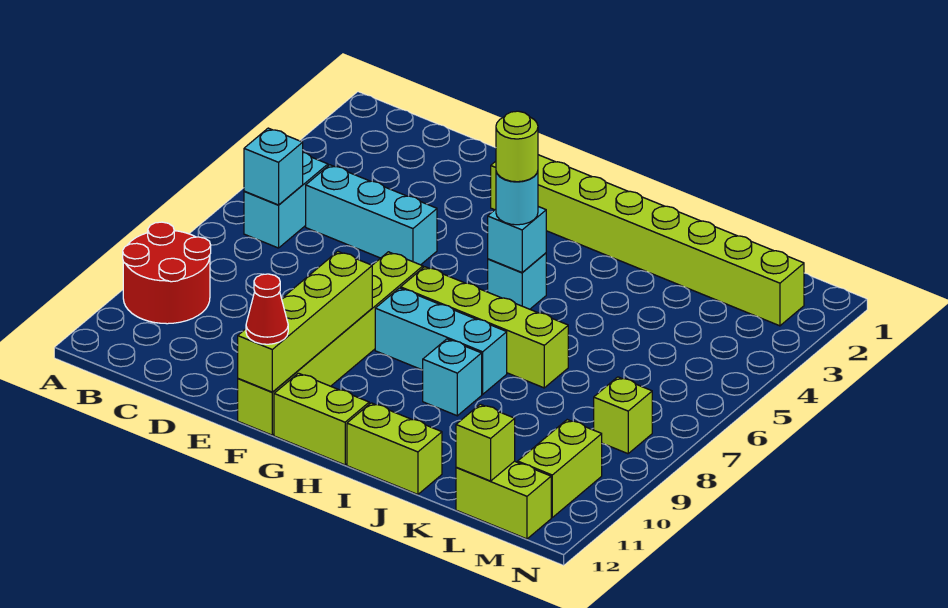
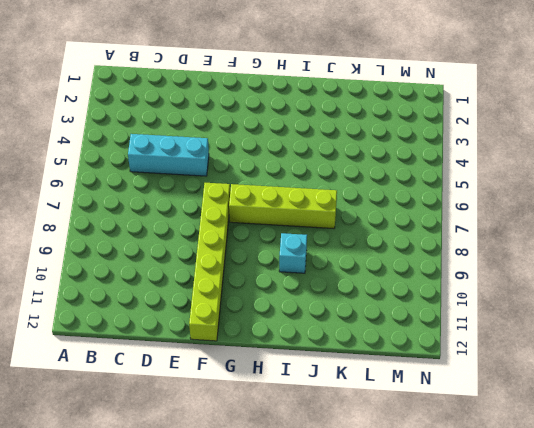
none -> red 2x2 round brick [123,222,211,324]
none -> cyan 1x2 brick [244,152,328,248]
none -> lime 1x8 brick [491,155,804,326]

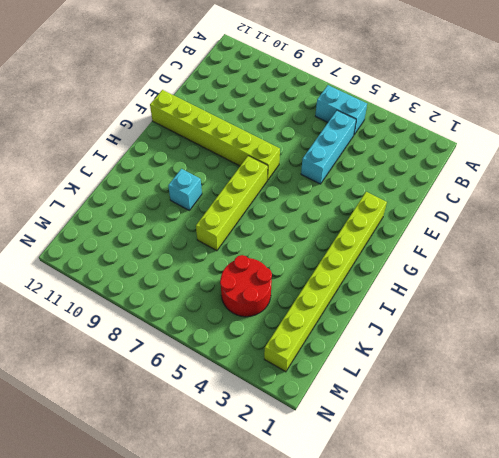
red 2x2 round brick [220,255,272,317] -> red 2x2 round brick moved to [123,222,211,324]
none -> cyan 1x3 brick [375,288,507,394]
none -> lime 1x2 brick [274,373,369,465]
none -> cyan 1x1 brick [488,253,546,309]

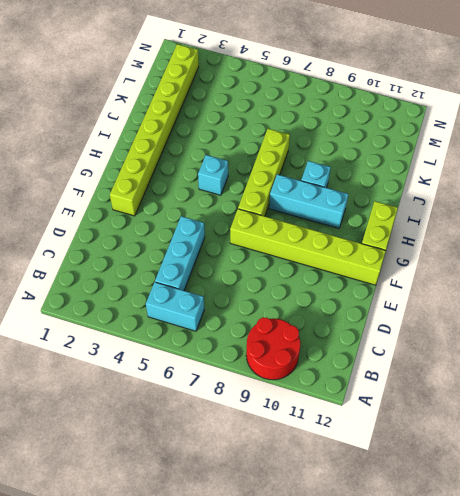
cyan 1x3 brick [269,174,348,228] -> cyan 1x3 brick turned to [375,288,507,394]
none -> lime 1x2 brick [347,403,442,495]
none -> lime 1x2 brick [456,461,551,539]
none -> lime 1x1 brick [594,377,652,454]

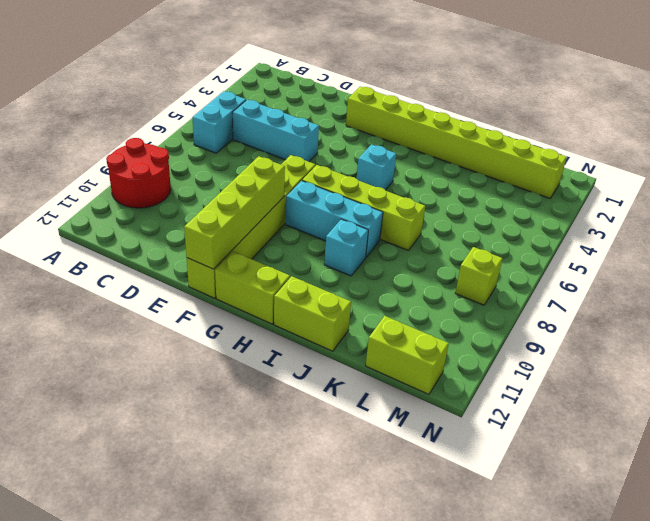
none -> lime 1x2 brick [518,420,602,517]
none -> cyan 1x1 brick [244,128,303,205]
none -> cyan 1x1 brick [488,207,546,272]

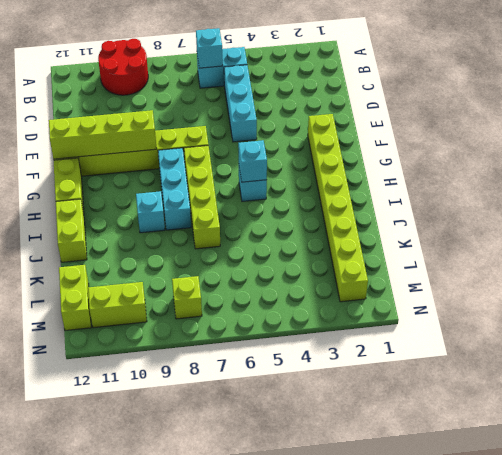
none -> lime 1x1 brick [456,404,515,481]
none -> red 1x1 cone [246,274,288,344]
none -> cyan 1x1 round brick [496,171,538,225]

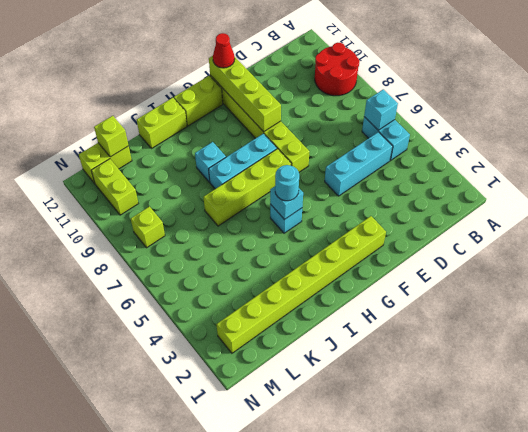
none -> lime 1x1 round brick [496,111,538,182]

